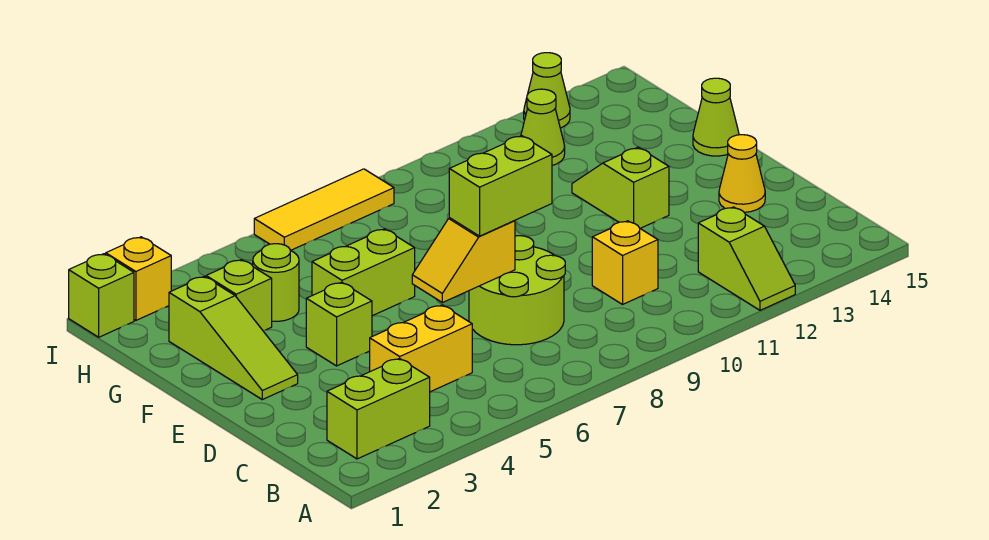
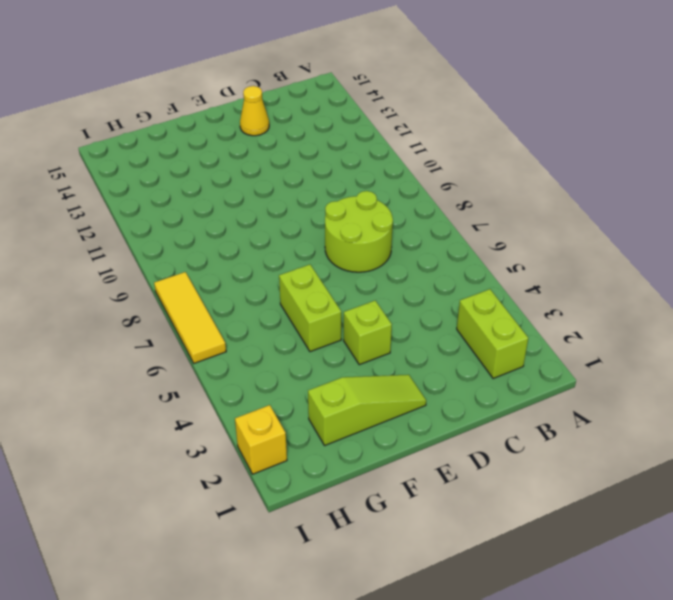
none -> lime 1x2 slope [698,207,795,310]
none -> yellow 1x2 brick [370,305,472,392]
none -> yellow 1x1 brick [592,221,658,304]

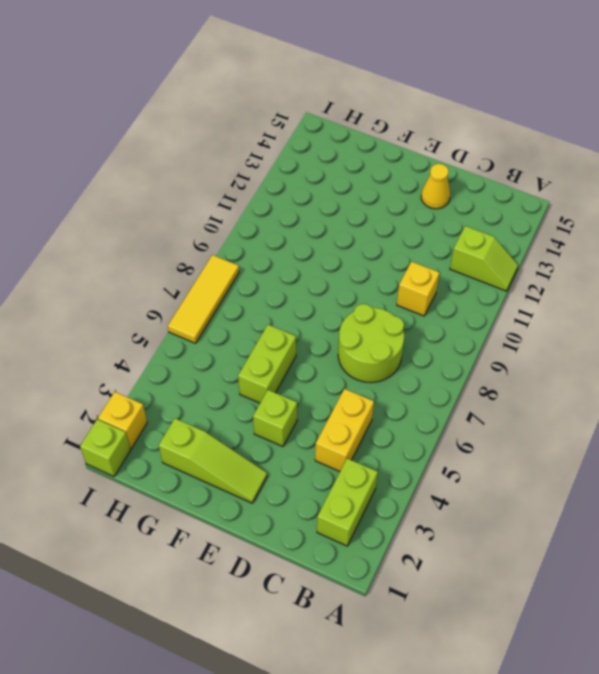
none -> lime 1x2 slope [572,147,669,228]
none -> lime 1x1 cone [693,78,739,156]
none -> lime 1x1 brick [206,260,272,331]

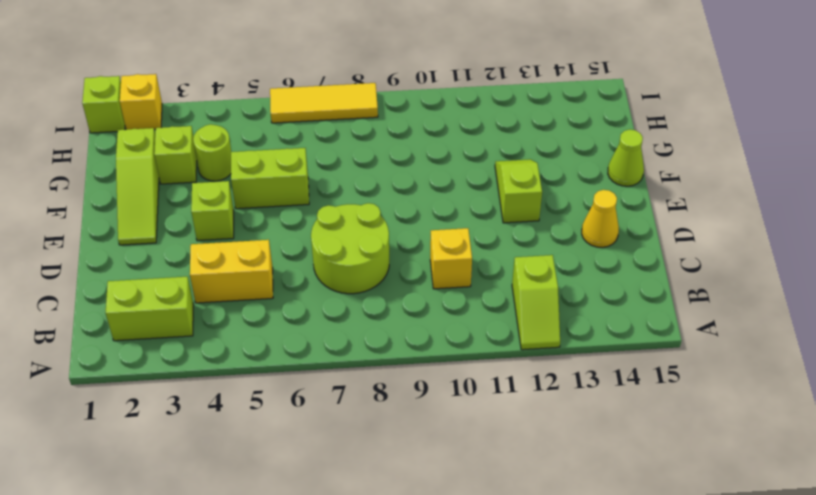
none -> lime 1x1 cone [521,89,565,165]
none -> lime 1x1 cone [524,53,570,128]
none -> yellow 1x2 slope [412,218,515,303]

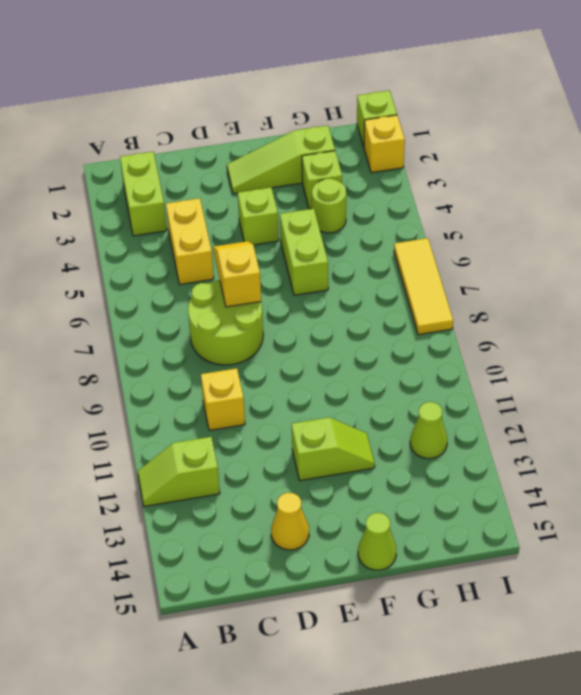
none -> lime 1x1 cone [524,53,570,128]
none -> lime 1x2 brick [449,136,552,236]

